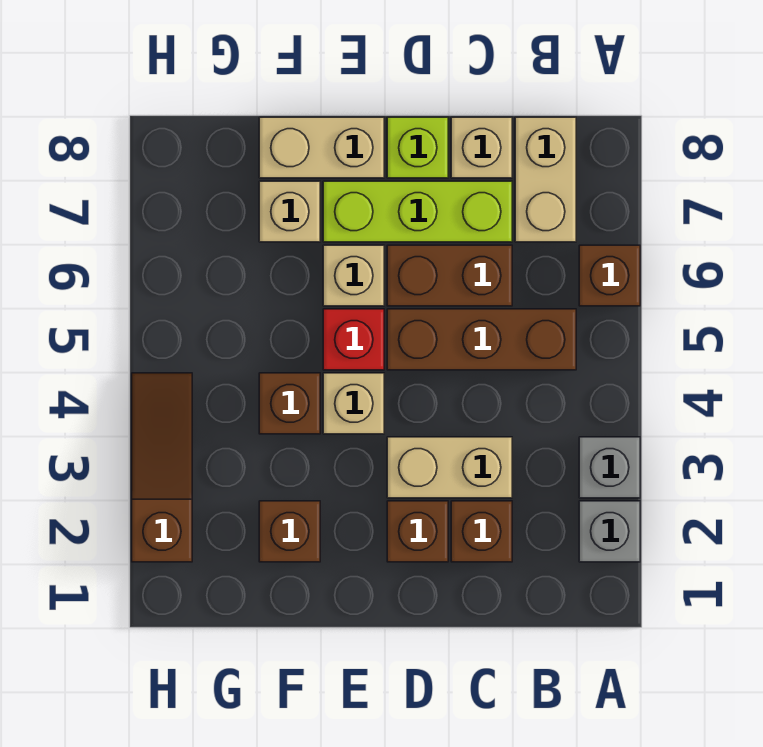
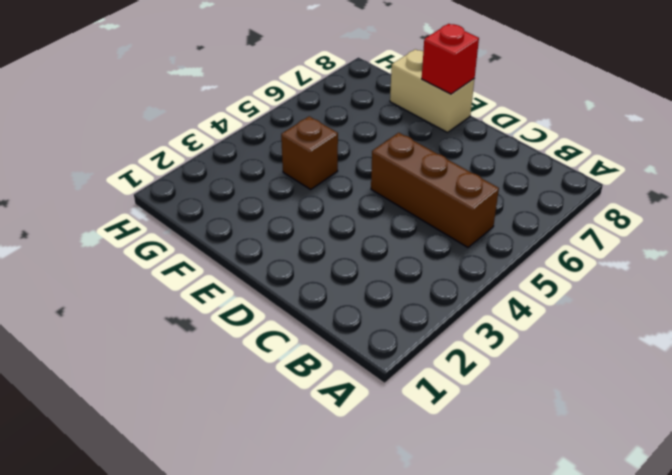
red 1x1 brick [422,24,479,94] -> red 1x1 brick moved to [323,309,384,370]
none -> grey 1x1 brick [579,501,640,562]
none -> grey 1x1 brick [579,437,640,498]
none -> brown 1x1 brick [579,245,640,306]

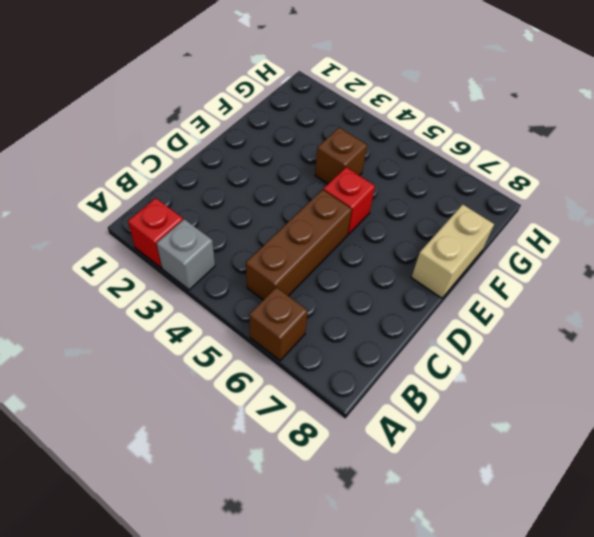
red 1x1 brick [128,198,183,268] -> grey 1x1 brick [579,501,640,562]
none -> tan 1x2 brick [515,117,576,242]
none -> brown 1x1 brick [451,501,512,562]
none -> tan 1x2 brick [387,437,512,498]

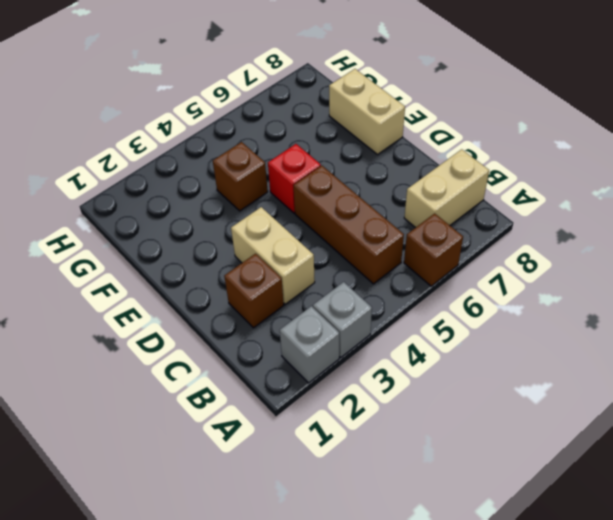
none -> brown 1x2 brick [387,245,512,306]
none -> lime 1x3 brick [323,181,512,242]
none -> tan 1x1 brick [451,117,512,178]

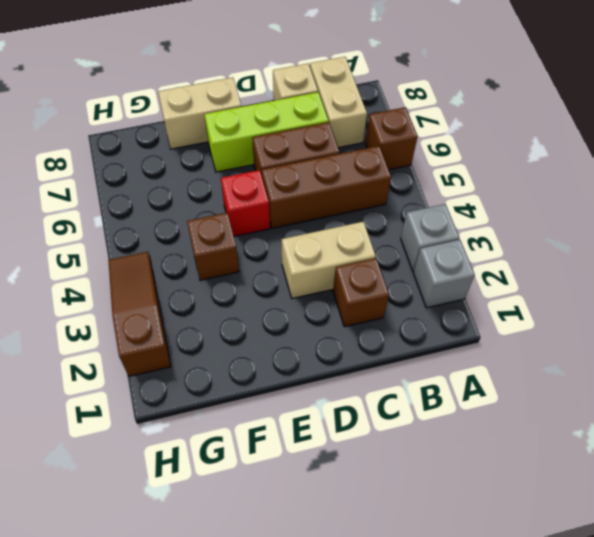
none -> brown 1x1 brick [387,501,448,562]
none -> lime 1x1 brick [387,117,448,178]
none -> tan 1x1 brick [323,373,384,434]

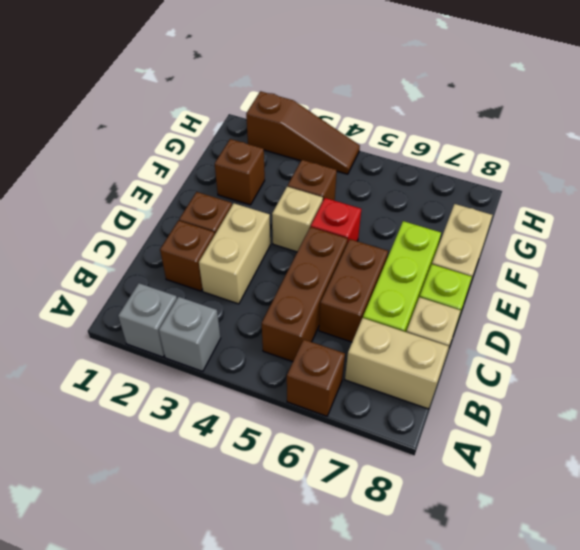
none -> tan 1x1 brick [323,245,384,306]
none -> tan 1x1 brick [259,181,320,242]

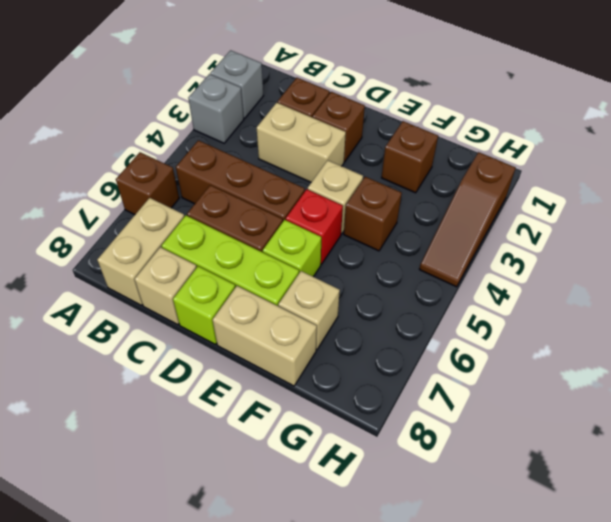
lime 1x1 brick [263,220,321,277] -> tan 1x1 brick [323,245,384,306]

